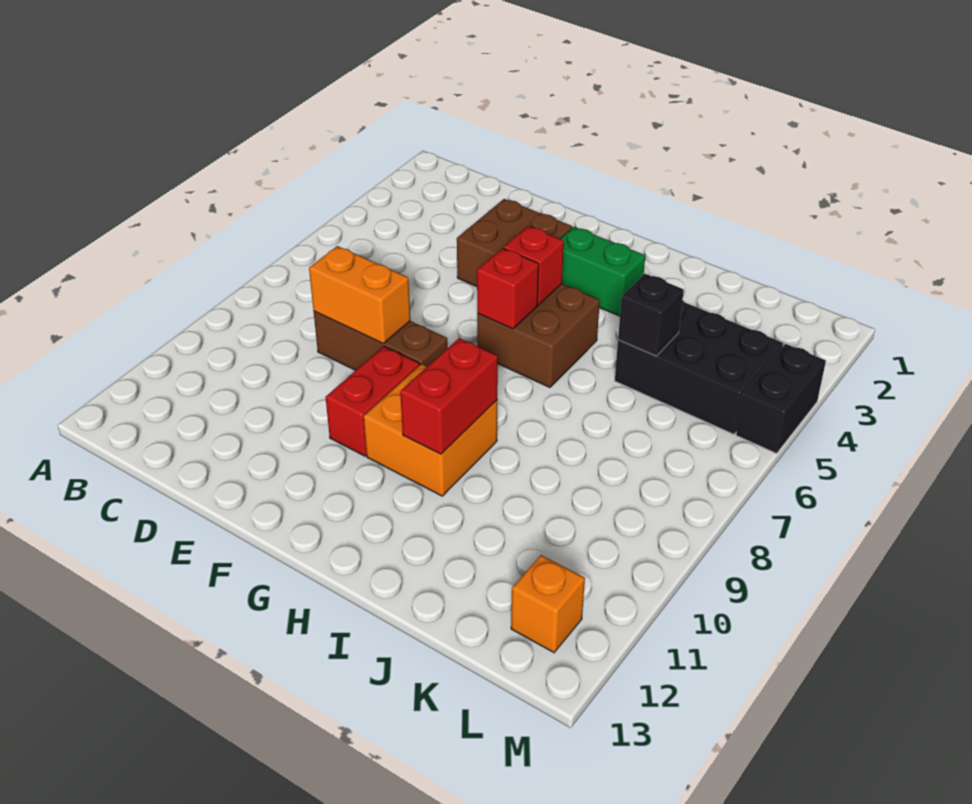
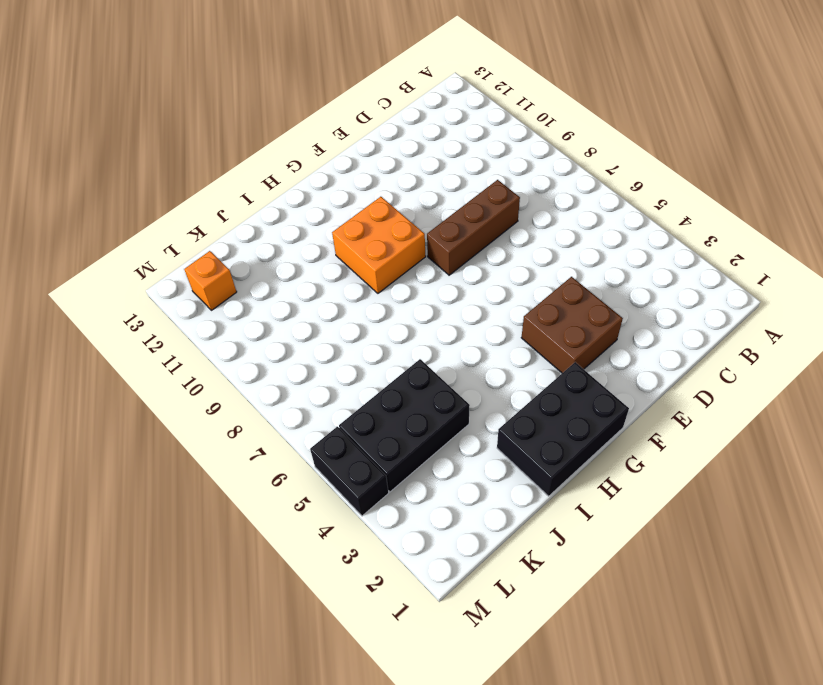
black 2x3 brick [497,362,629,496] -> none
none -> red 1x2 brick [326,346,420,456]
none -> green 1x2 brick [561,227,645,316]
none -> brown 2x2 brick [477,284,600,388]

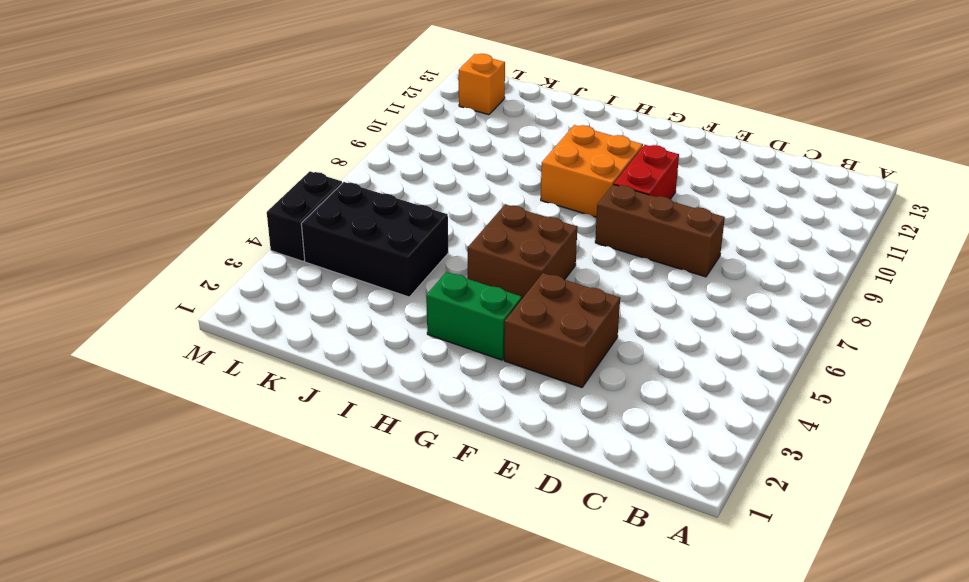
none -> orange 1x2 brick [309,246,410,343]
none -> red 1x1 brick [503,226,564,305]
none -> red 1x1 brick [477,248,539,329]

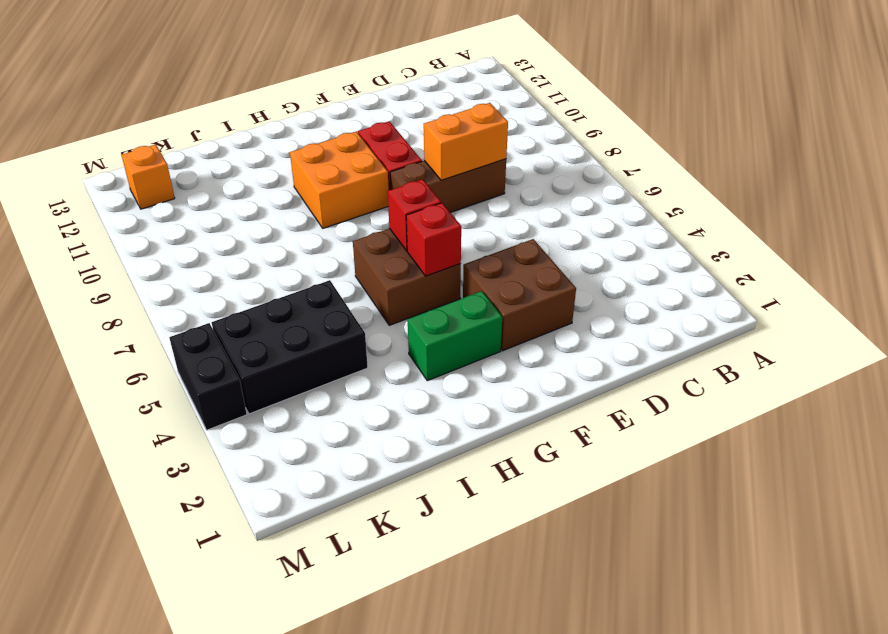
none -> red 1x2 brick [400,338,498,454]
none -> black 1x1 brick [618,274,684,356]

